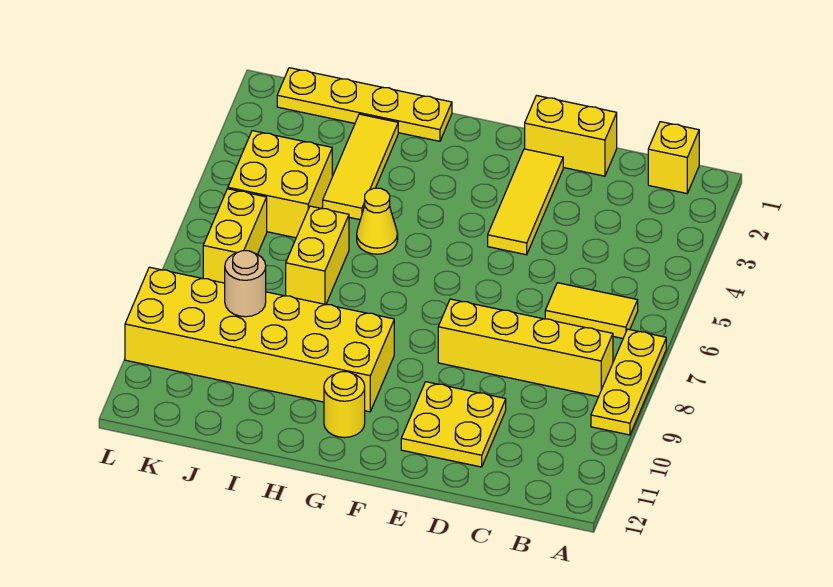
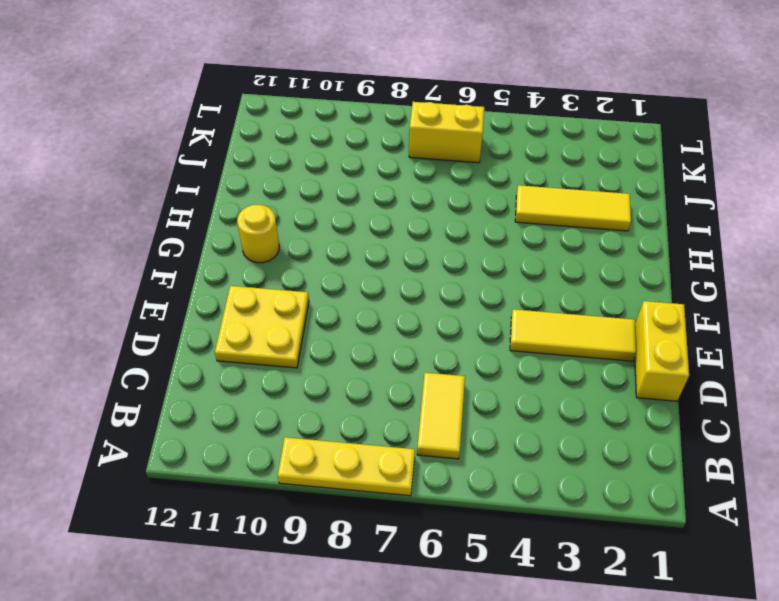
none -> yellow 1x1 brick [648,122,699,193]
none -> yellow 1x4 brick [438,299,613,397]
none -> yellow 2x6 brick [125,267,394,412]

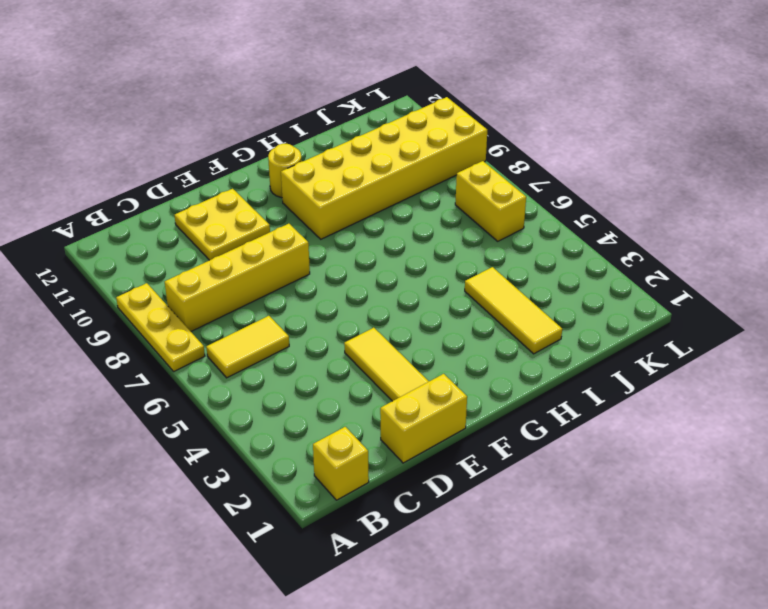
none -> yellow 1x4 plate [277,68,452,141]
none -> yellow 1x1 cone [357,188,398,254]
none -> yellow 1x2 brick [286,206,349,305]

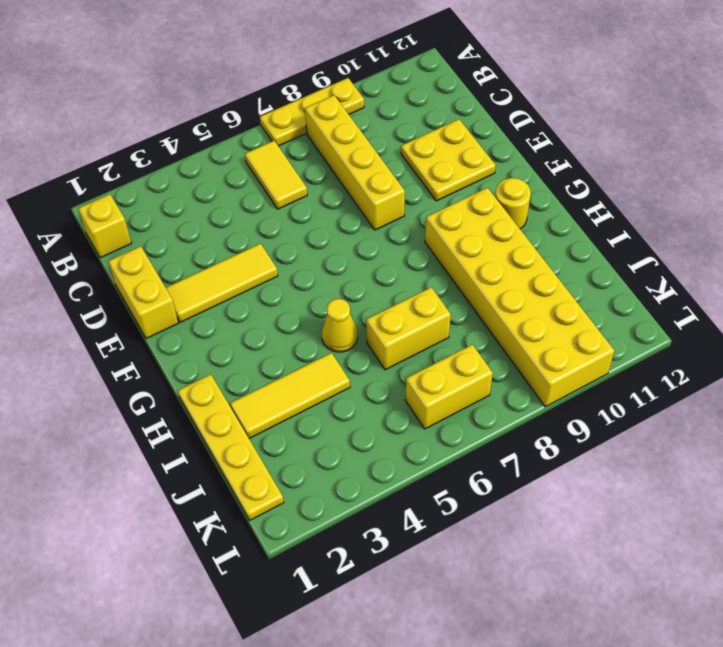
none -> yellow 2x2 brick [228,131,332,238]
none -> tan 1x1 round brick [225,251,266,317]

